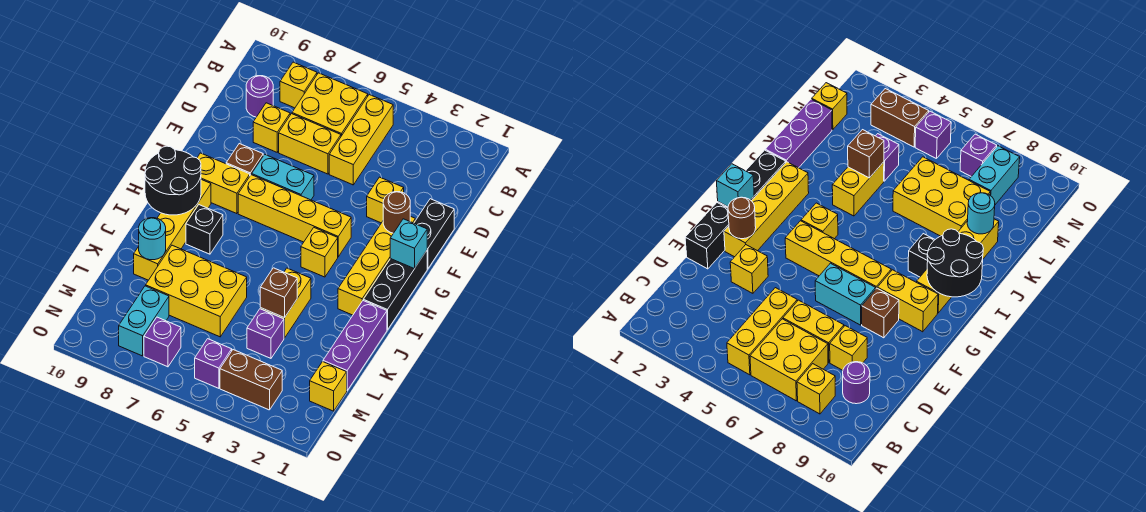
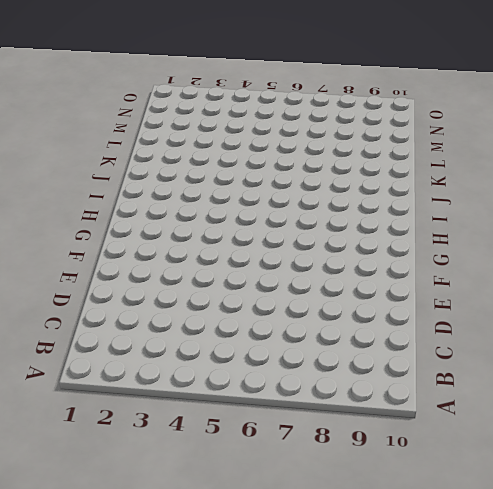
none -> yellow 1x3 brick [329,95,393,185]
none -> yellow 2x2 brick [292,73,368,136]
none -> yellow 1x1 brick [280,62,317,108]
none -> purple 1x1 round brick [246,76,273,117]

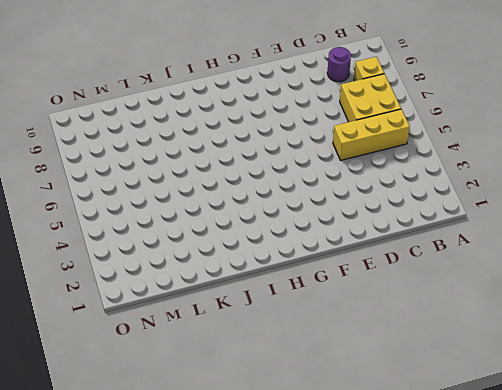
none -> yellow 1x2 brick [279,114,341,174]
none -> yellow 1x1 brick [253,103,290,152]
none -> black 1x2 brick [414,199,454,269]
none -> yellow 1x1 brick [367,177,404,223]

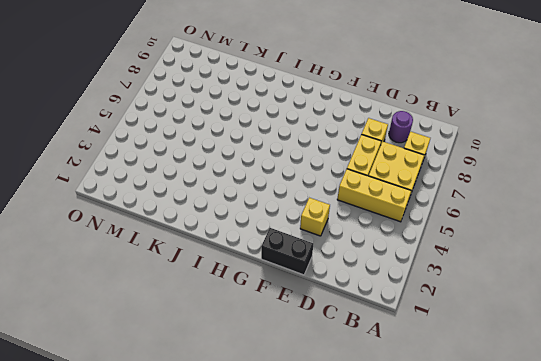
none -> yellow 1x4 brick [338,216,415,315]
none -> cyan 1x2 brick [252,154,314,200]
none -> brown 1x1 brick [226,144,263,175]
none -> black 1x3 brick [363,251,427,330]

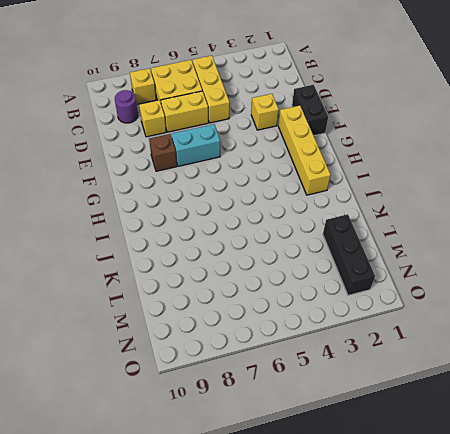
black 1x3 brick [323,214,375,295] -> black 1x3 brick moved to [363,251,427,330]
none -> yellow 1x4 brick [238,175,351,257]
none -> yellow 1x2 brick [197,153,250,214]
none -> yellow 1x1 brick [301,228,338,277]
none -> yellow 1x4 brick [134,180,211,280]

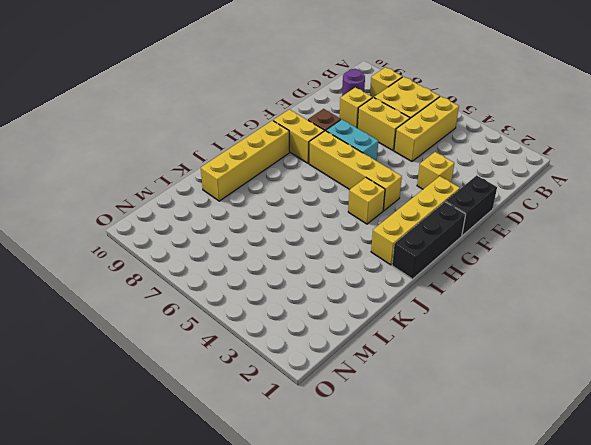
none -> black 1x1 brick [186,205,223,254]
none -> purple 1x3 brick [323,301,387,390]
none -> yellow 1x2 brick [260,268,311,338]
none -> yellow 2x3 brick [146,245,247,337]

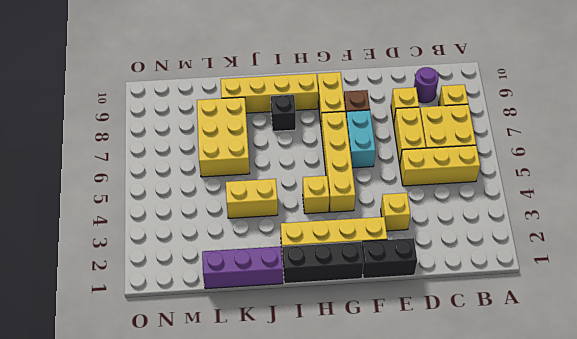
none -> purple 1x1 brick [247,309,284,358]
none -> yellow 1x1 brick [310,362,347,411]
none -> cyan 1x2 brick [119,286,169,356]
none -> brown 1x2 brick [220,350,282,410]

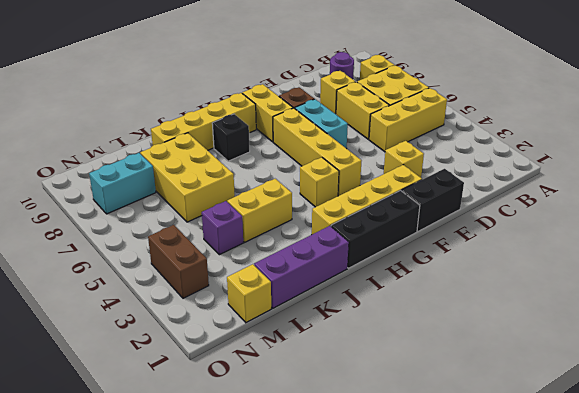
none -> purple 1x1 brick [195,339,232,388]
none -> purple 1x1 brick [144,317,181,367]
none -> brown 1x1 round brick [383,192,410,233]
none -> cyan 1x1 brick [390,219,427,269]

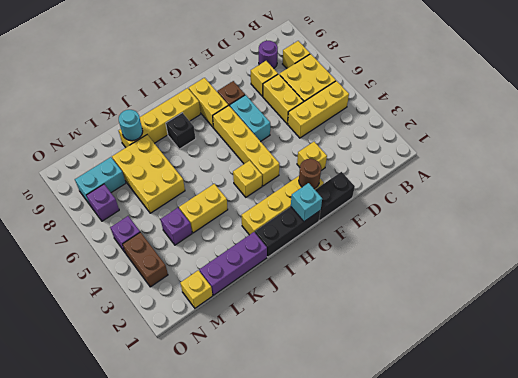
none -> black 2x2 round brick [145,146,201,215]
none -> brown 1x1 brick [260,268,297,318]

